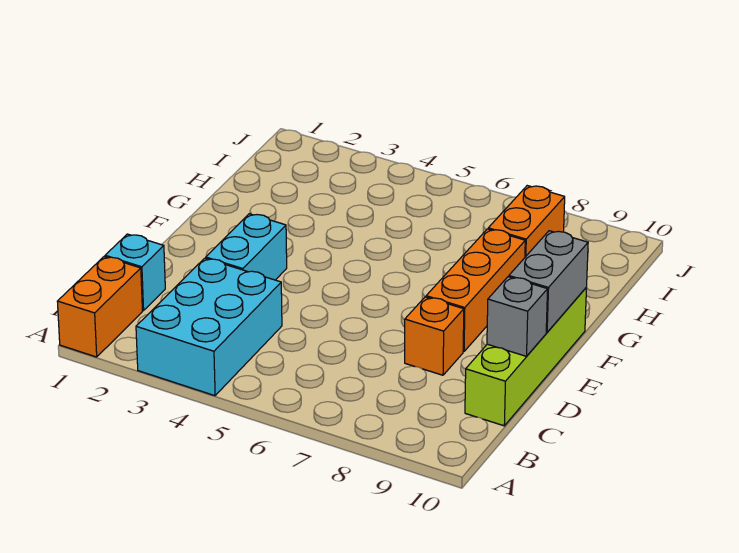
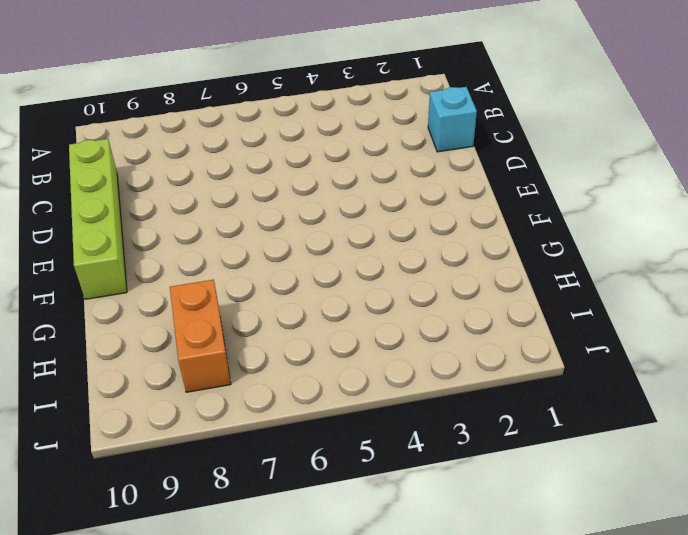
none -> orange 1x2 brick [57,257,142,357]
none -> cyan 2x3 brick [136,258,282,396]

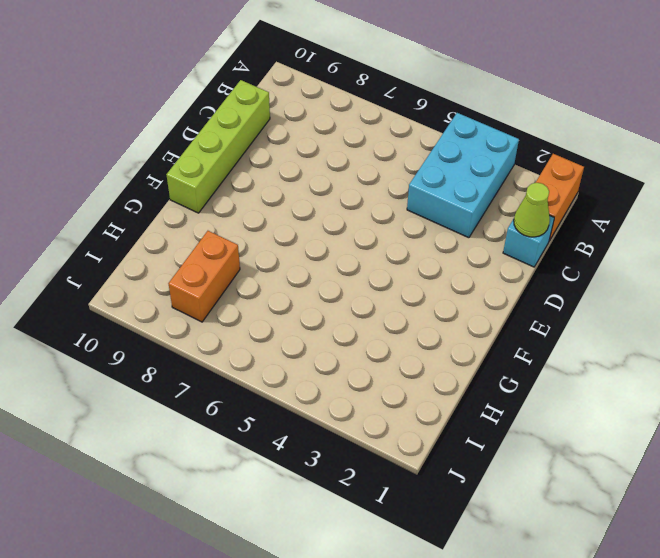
lime 1x1 cone [514,183,550,237] -> none
none -> cyan 1x2 brick [206,214,287,280]
none -> orange 1x1 brick [405,297,464,375]

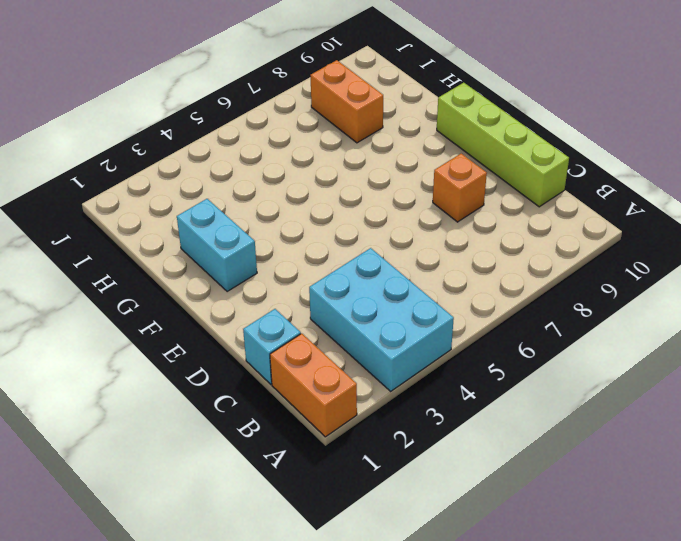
cyan 1x2 brick [177,199,257,292] -> cyan 1x2 brick moved to [206,214,287,280]
none -> orange 1x3 brick [426,229,525,352]
none -> grey 1x1 brick [487,277,548,356]

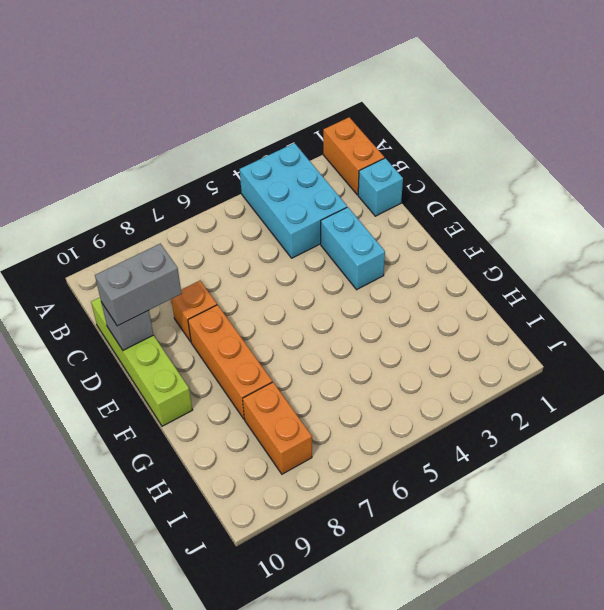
grey 1x2 brick [95,244,182,326] -> grey 1x2 brick turned to [509,231,588,332]

